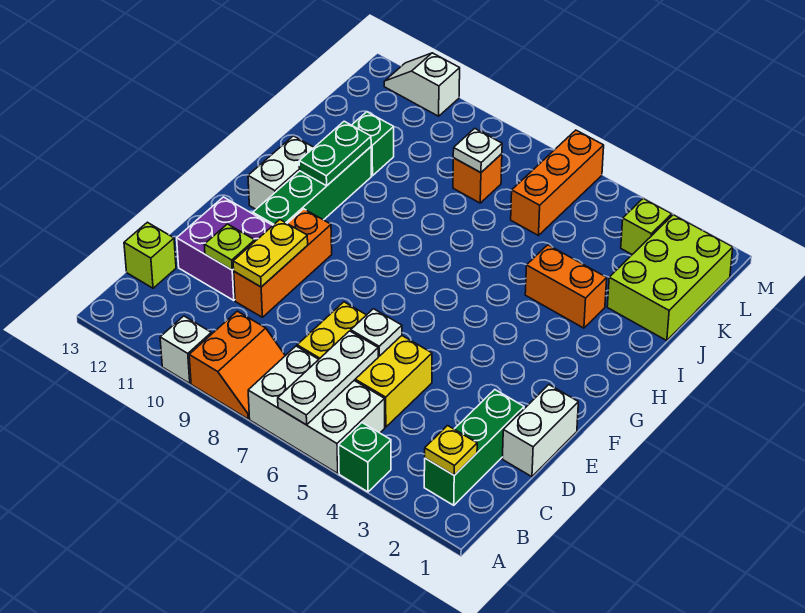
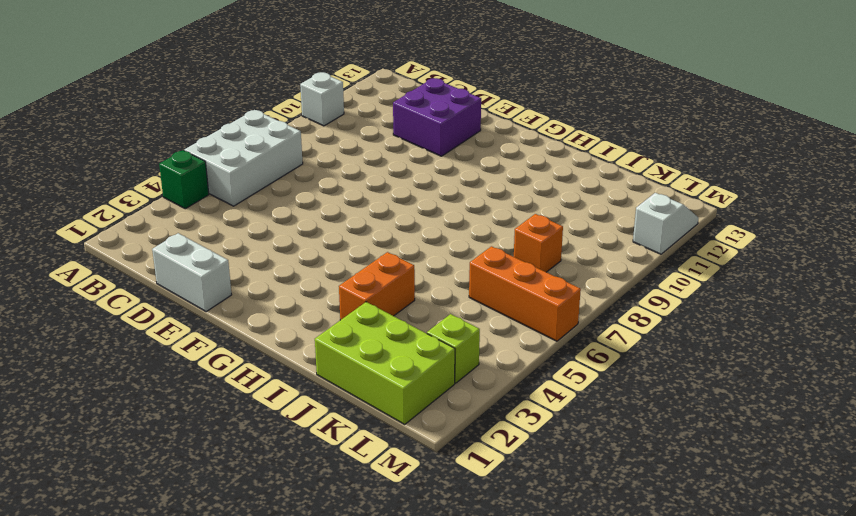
none -> orange 2x2 slope [189,311,285,419]
none -> green 1x3 brick [424,390,524,505]
none -> yellow 2x3 brick [297,302,432,427]

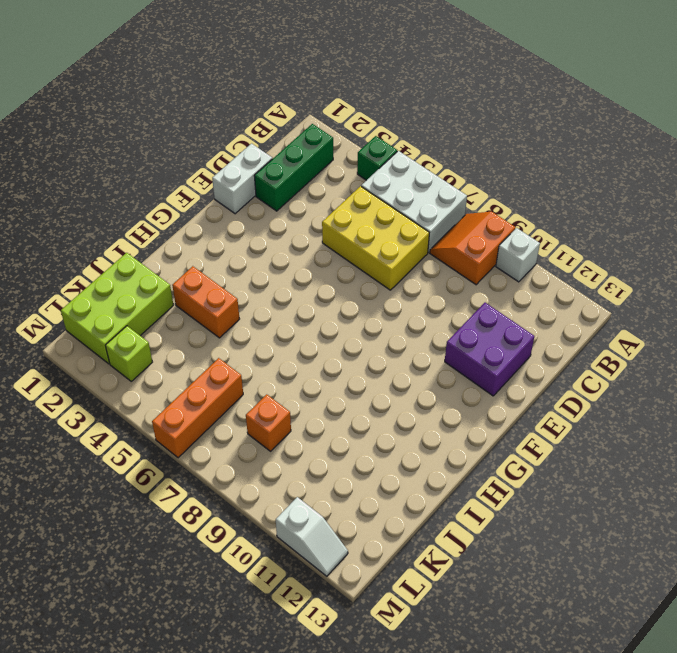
none -> lime 1x1 brick [124,222,176,288]
none -> orange 1x3 brick [234,209,332,317]
none -> green 1x4 brick [253,147,371,225]

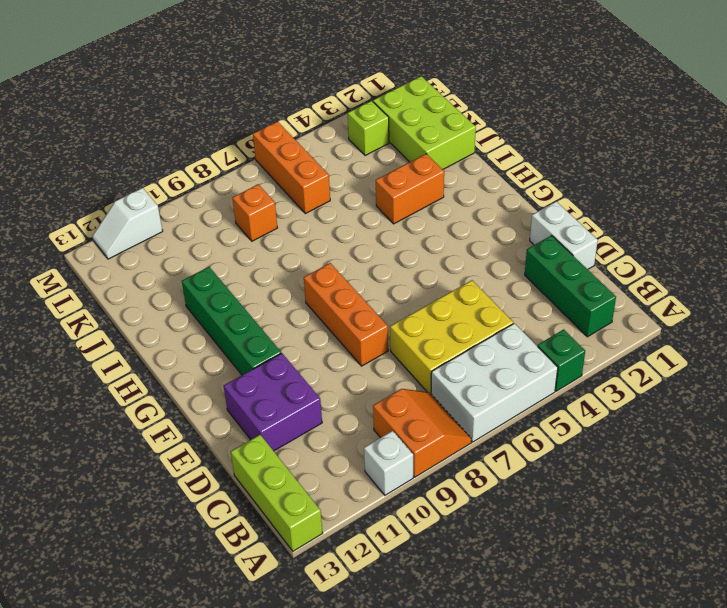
lime 1x3 brick [231,435,322,551] -> lime 1x1 brick [124,222,176,288]
orange 1x3 brick [304,263,388,366] -> orange 1x3 brick moved to [234,209,332,317]
none -> white 1x2 brick [248,136,314,209]
none -> green 1x1 brick [352,112,394,176]
none -> white 1x3 plate [278,331,378,425]

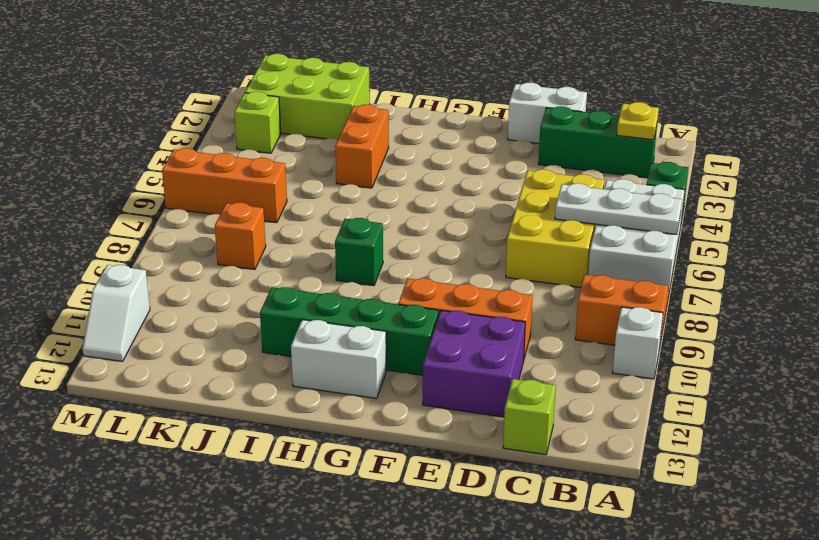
green 1x1 brick [335,218,383,286] -> green 1x1 brick moved to [352,112,394,176]
none -> white 1x1 plate [351,309,402,356]
none -> yellow 1x2 plate [233,220,308,287]
none -> lime 1x1 plate [204,224,255,270]

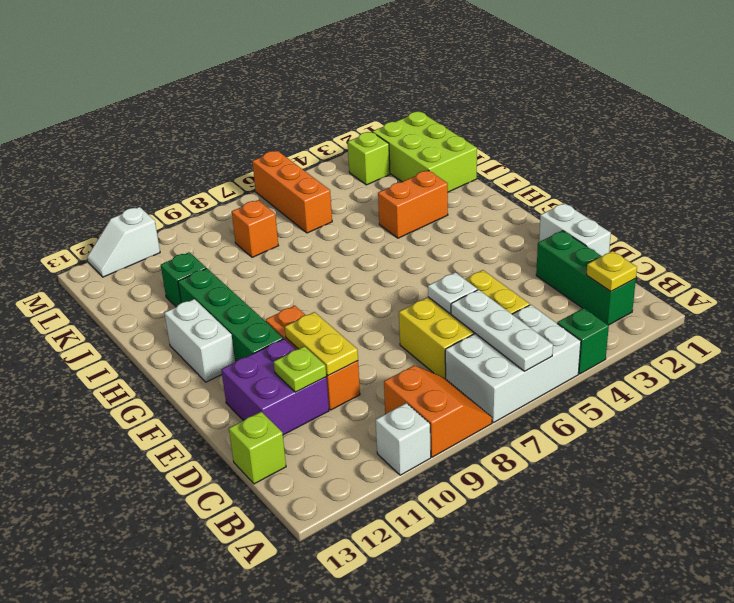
none -> green 1x2 plate [299,121,371,186]
none -> white 1x1 plate [453,128,502,173]

